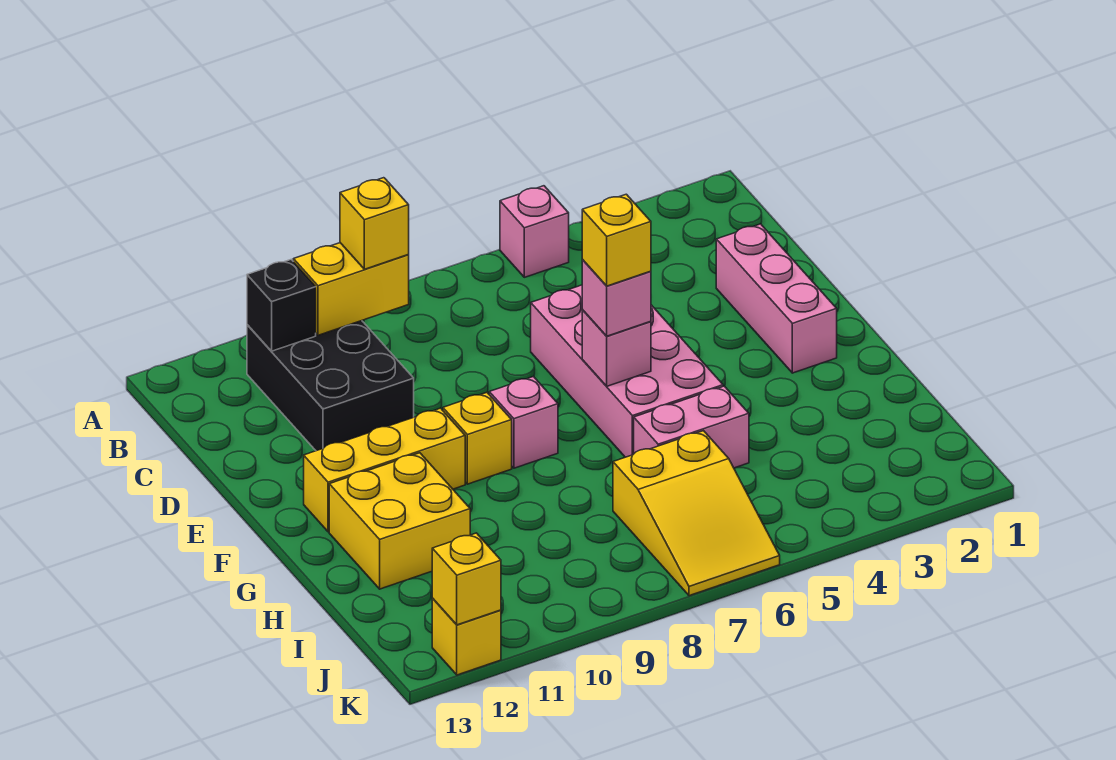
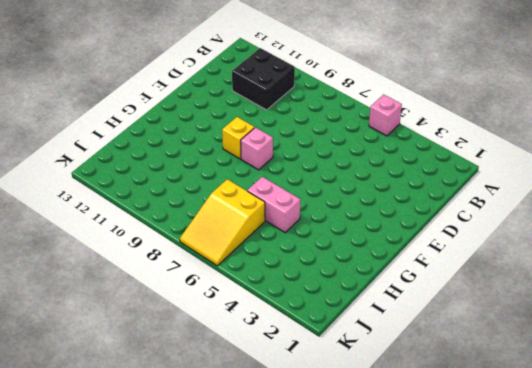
black 2x2 brick [232,48,295,110] -> black 2x3 brick [247,321,414,451]
none -> pink 1x3 brick [716,224,837,373]
none -> pink 2x4 brick [531,285,723,457]
none -> yellow 1x3 brick [304,408,465,532]

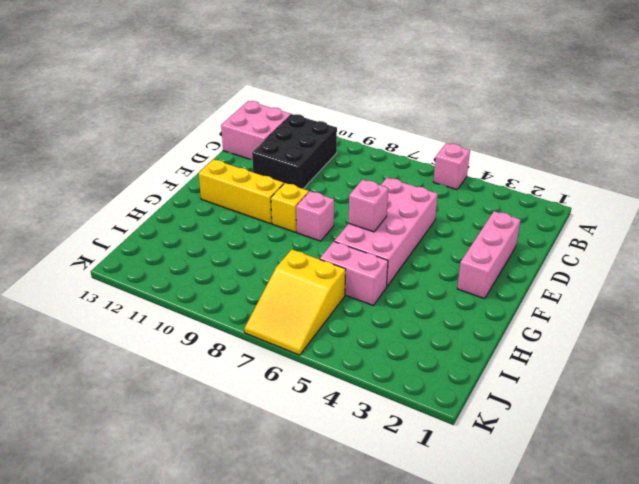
pink 2x2 brick [221,101,291,160] -> none
none -> yellow 2x2 brick [329,453,470,589]
none -> yellow 1x1 brick [432,599,501,675]
none -> yellow 1x2 brick [293,243,409,335]

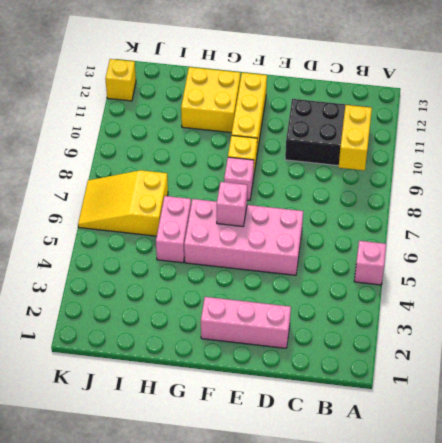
none -> black 1x1 brick [247,260,316,351]
none -> yellow 1x1 brick [432,533,501,625]
none -> yellow 1x1 brick [340,178,409,269]

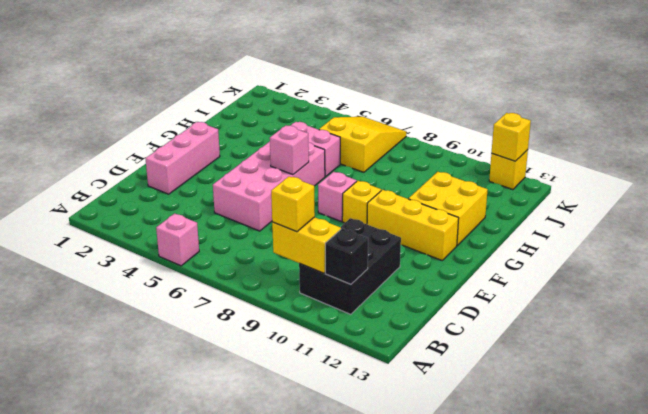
none -> pink 1x1 brick [582,260,651,336]
none -> yellow 1x1 brick [582,194,651,286]

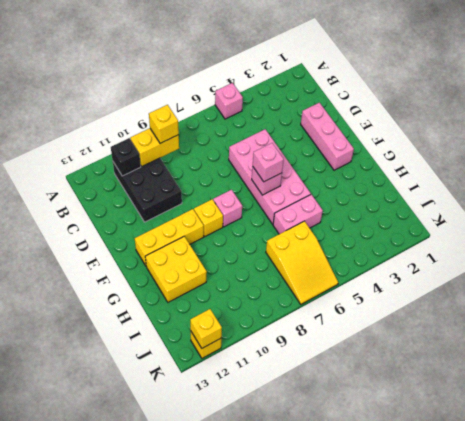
none -> yellow 1x1 brick [582,194,651,286]

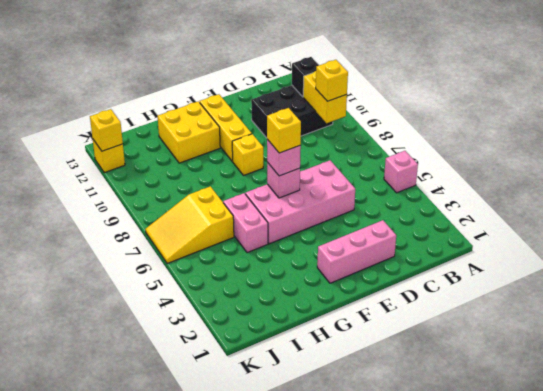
none -> pink 1x1 brick [489,377,558,468]

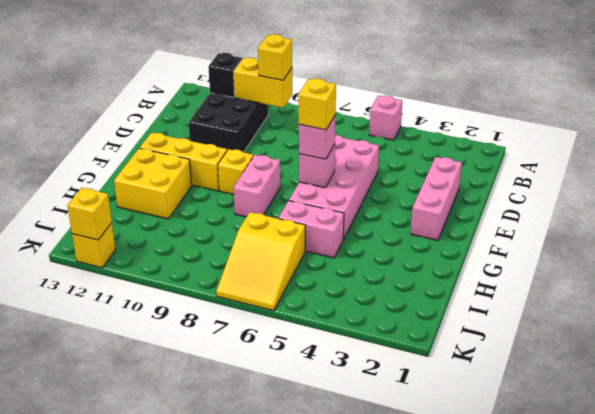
pink 1x2 brick [234,155,281,217] -> pink 1x1 brick [489,377,558,468]

